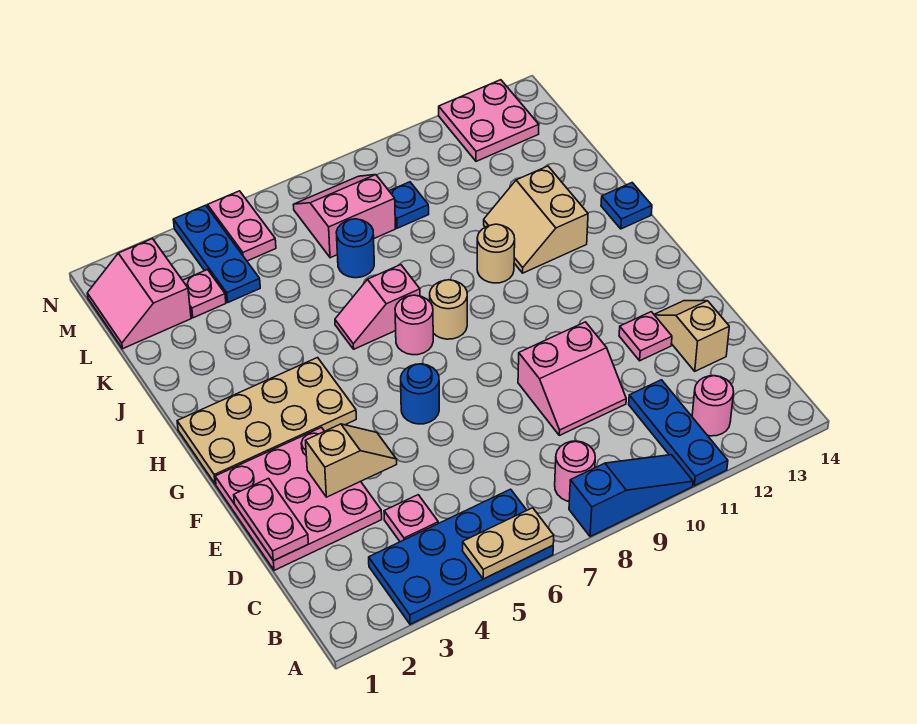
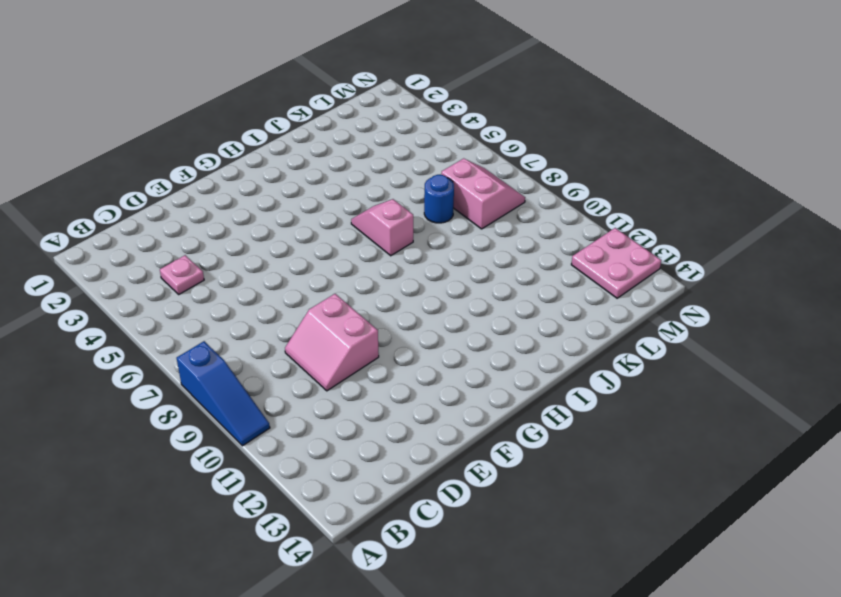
none -> blue 2x4 plate [369,489,553,624]
none -> blue 1x3 plate [629,380,728,486]
none -> pink 1x1 round brick [555,441,595,501]

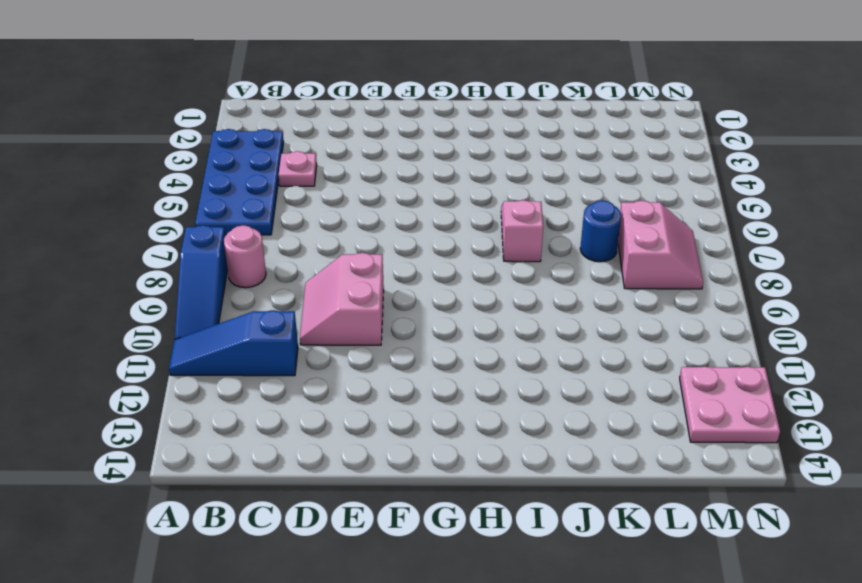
blue 1x3 slope [169,310,298,376] -> blue 1x3 plate [629,380,728,486]
none -> pink 1x1 round brick [692,376,734,436]
none -> pink 3x3 plate [215,427,382,570]
none -> tan 1x2 slope [654,301,729,371]

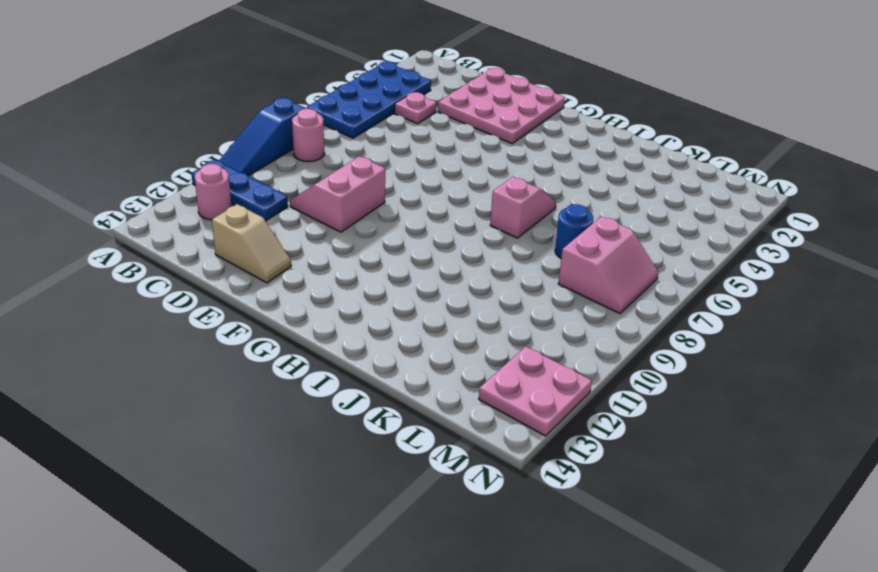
none -> pink 1x1 plate [619,312,672,361]
none -> blue 1x1 round brick [401,364,439,424]
none -> tan 2x4 plate [177,358,356,484]

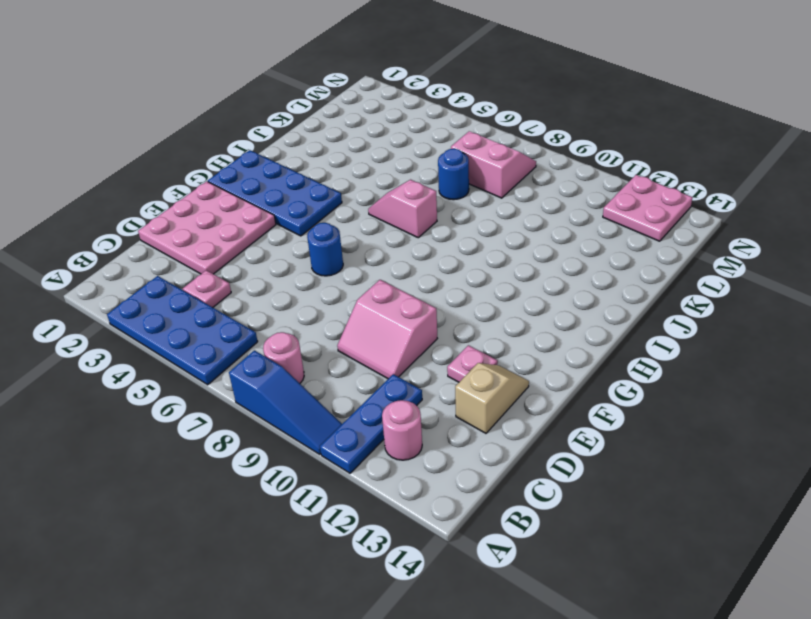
blue 2x4 plate [208,150,342,236] -> tan 2x4 plate [177,358,356,484]
none -> pink 1x1 round brick [395,295,433,355]
none -> tan 1x1 round brick [430,280,467,339]
none -> tan 1x1 round brick [477,224,515,283]

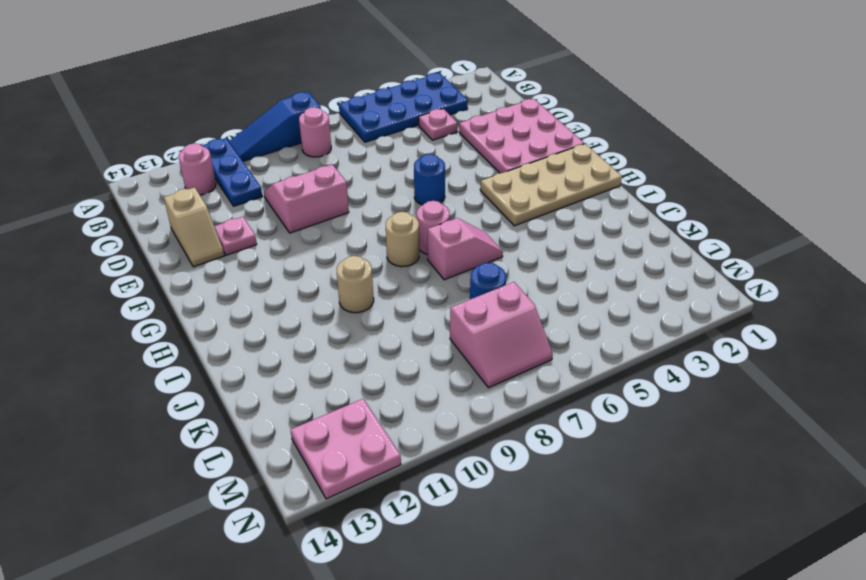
none -> tan 2x2 slope [484,166,588,273]
none -> blue 1x1 plate [601,183,652,229]
none -> pink 2x2 slope [87,239,191,349]

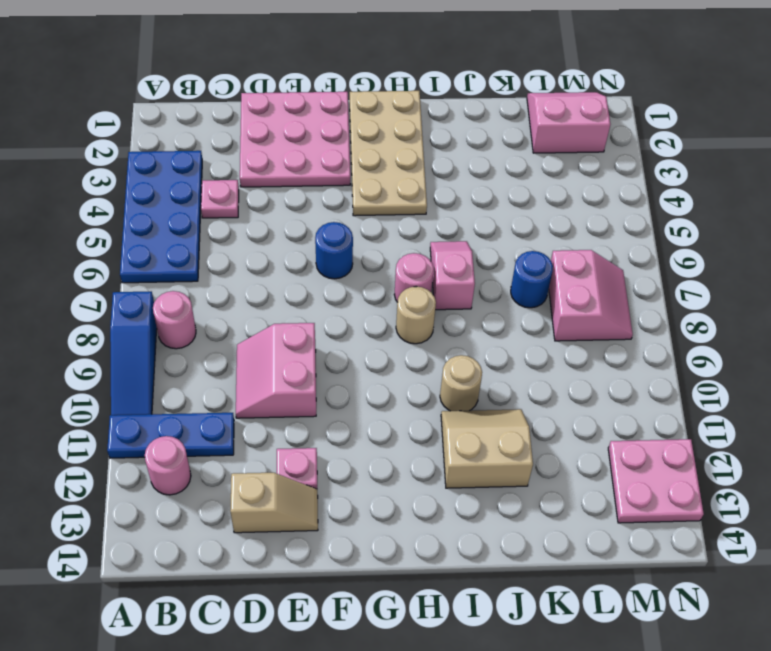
none -> blue 1x1 plate [601,183,652,229]
none -> pink 1x1 plate [183,270,226,318]
none -> blue 1x3 plate [173,205,260,302]

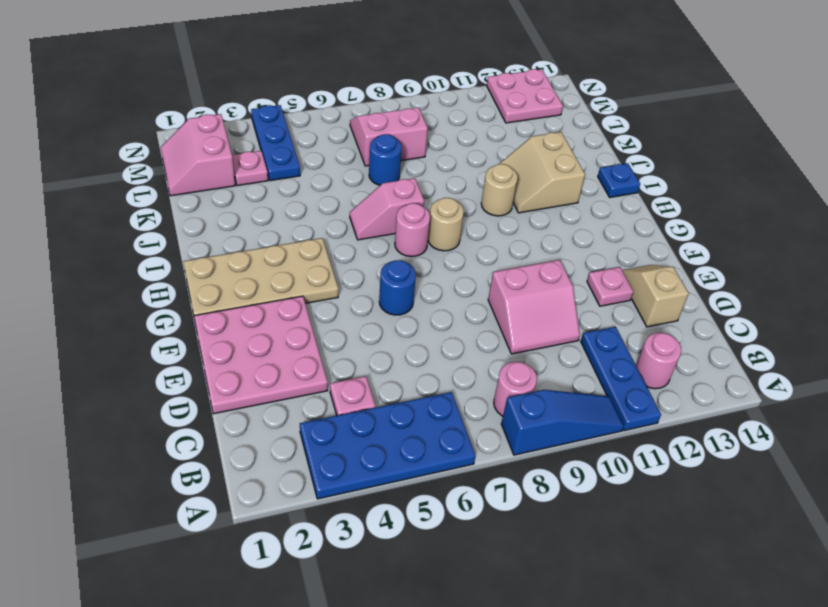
none -> blue 1x1 plate [389,182,429,228]
none -> pink 1x2 plate [208,191,276,261]
none -> tan 1x2 plate [462,508,554,579]

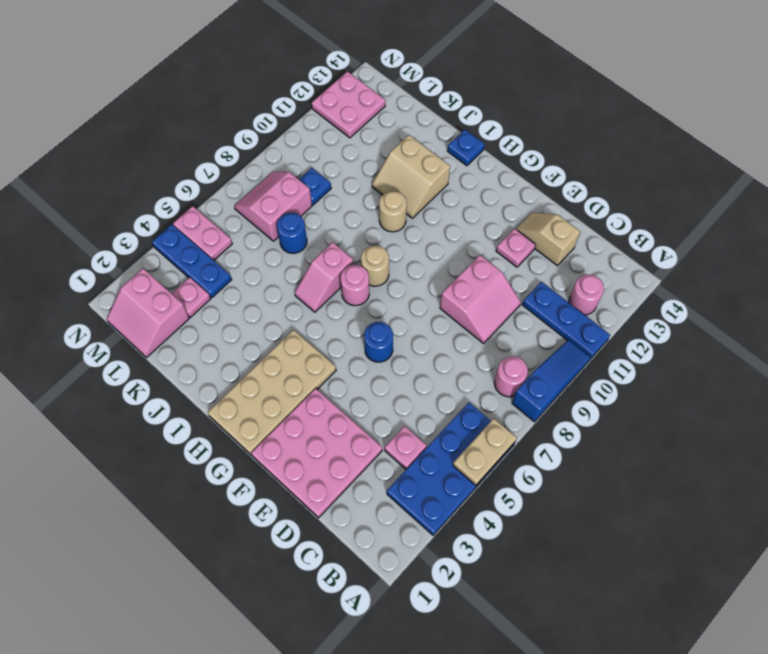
none -> pink 1x2 plate [234,478,308,561]
none -> tan 1x2 slope [306,424,397,497]

